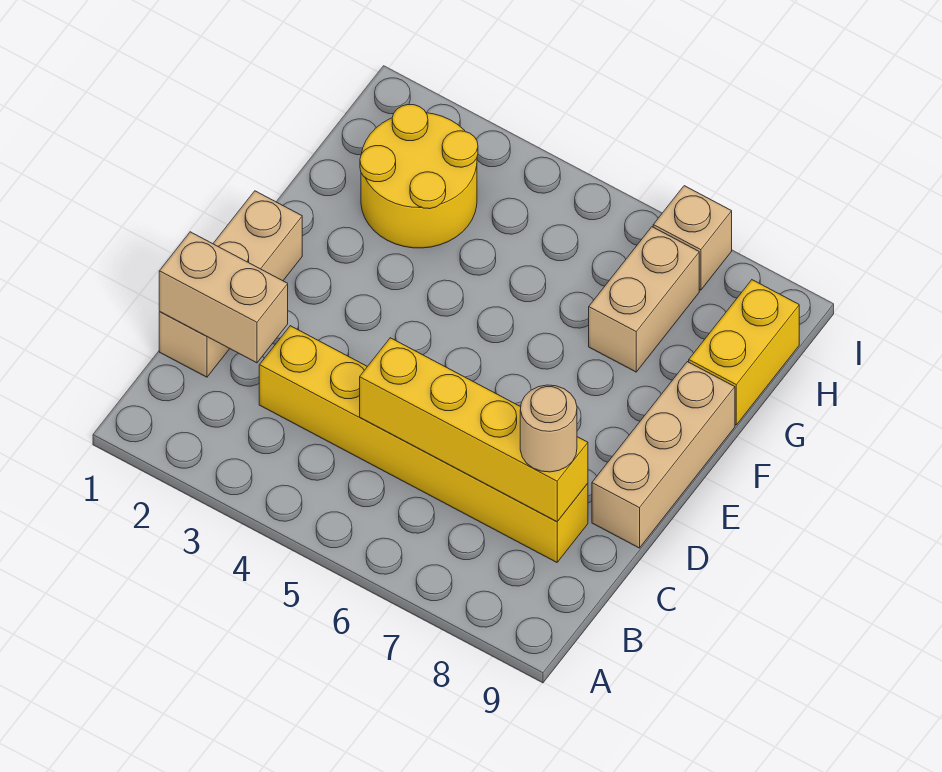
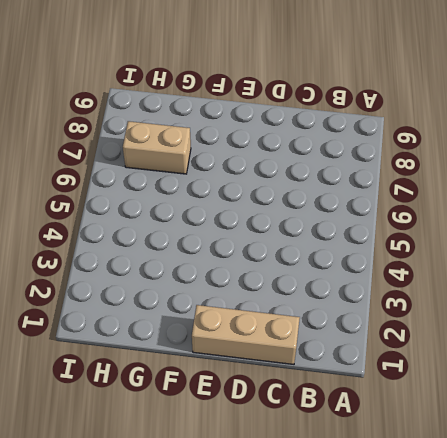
none -> yellow 1x6 brick [259,326,588,562]
none -> tan 1x3 brick [592,362,735,548]

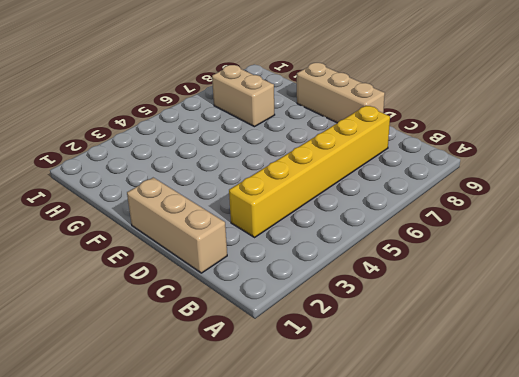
none -> yellow 2x2 round brick [360,105,478,248]
none -> yellow 1x2 brick [689,280,799,425]

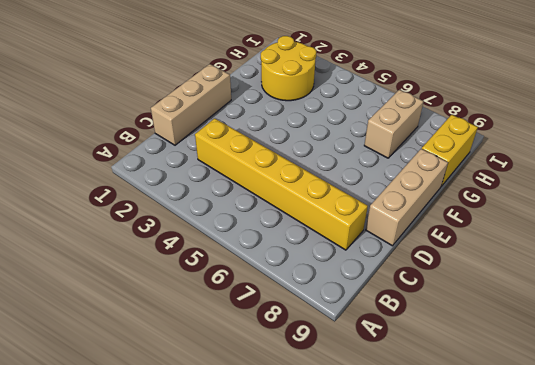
none -> tan 1x1 brick [653,186,732,290]
none -> tan 1x2 brick [159,232,288,363]

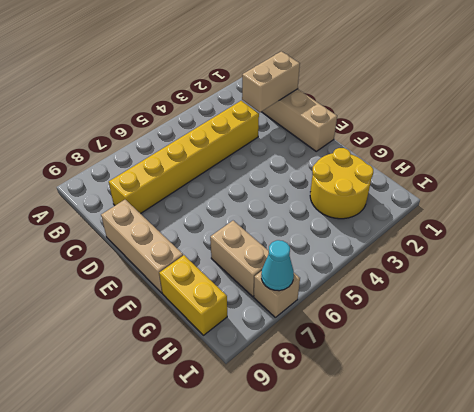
cyan 1x1 cone [261,240,294,291] -> none
none -> yellow 1x4 brick [360,338,588,522]
none -> tan 1x1 round brick [520,385,577,472]

